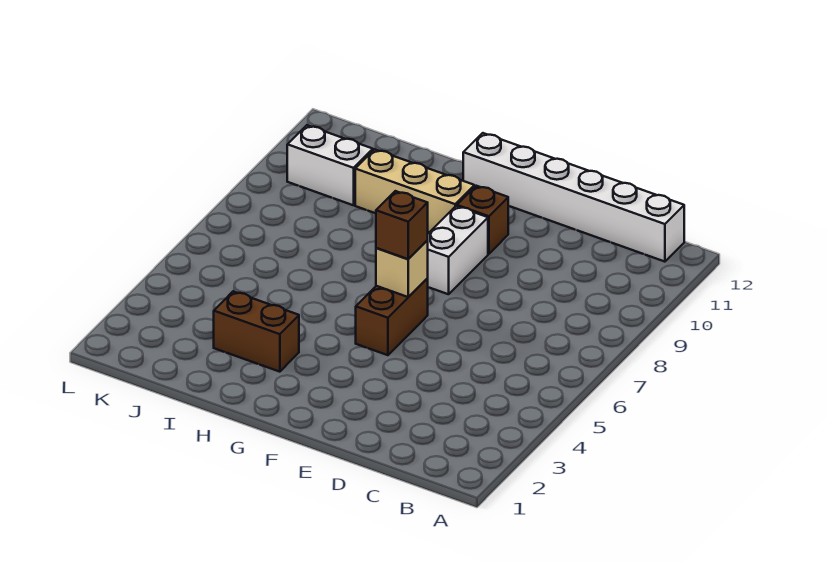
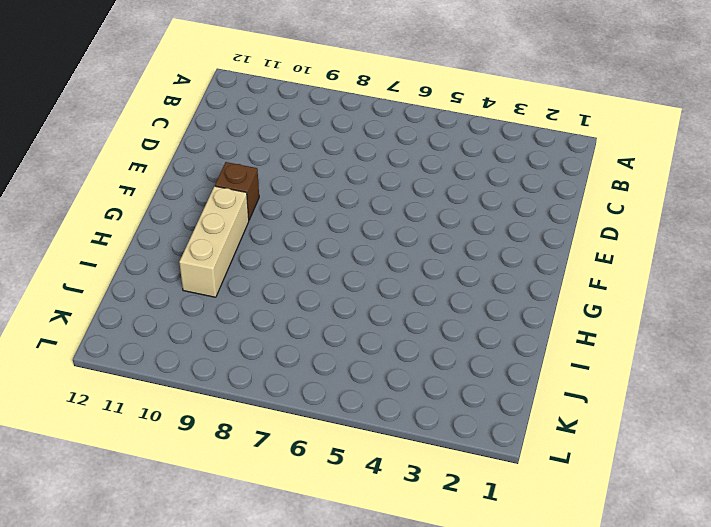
none -> white 1x6 brick [463,133,684,262]
none -> brown 1x2 brick [356,279,428,355]

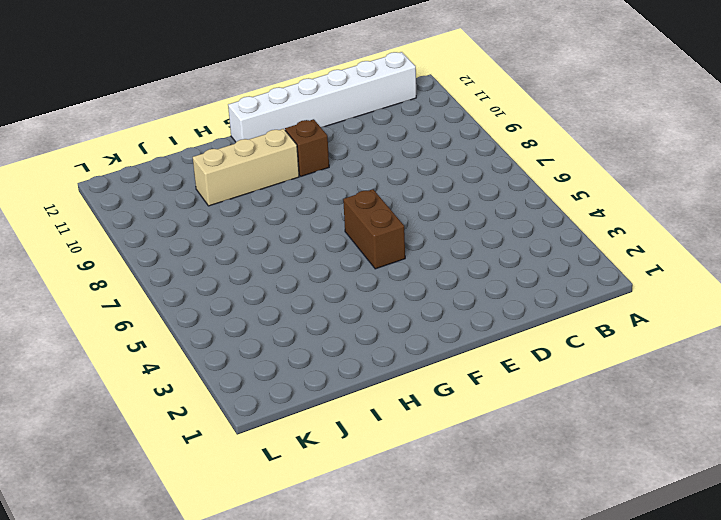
none -> white 1x2 brick [427,206,488,294]
none -> brown 1x2 brick [214,291,299,372]

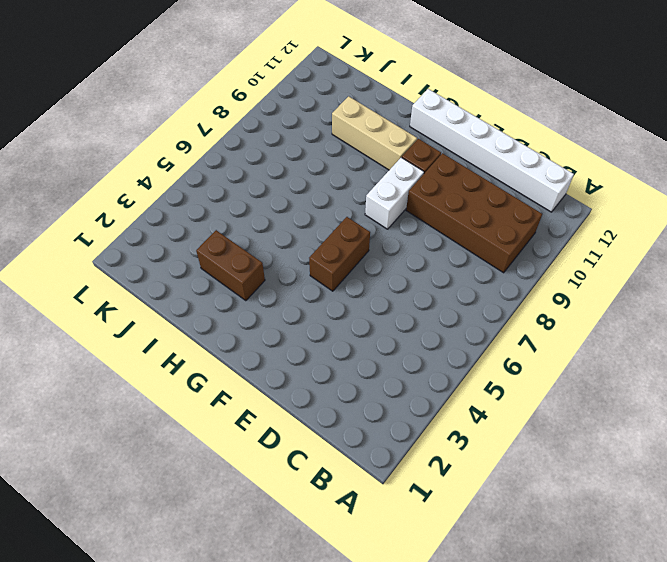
brown 2x4 brick [406,153,542,273] -> none
none -> white 1x2 brick [287,125,373,205]
none -> tan 1x1 brick [376,241,428,297]

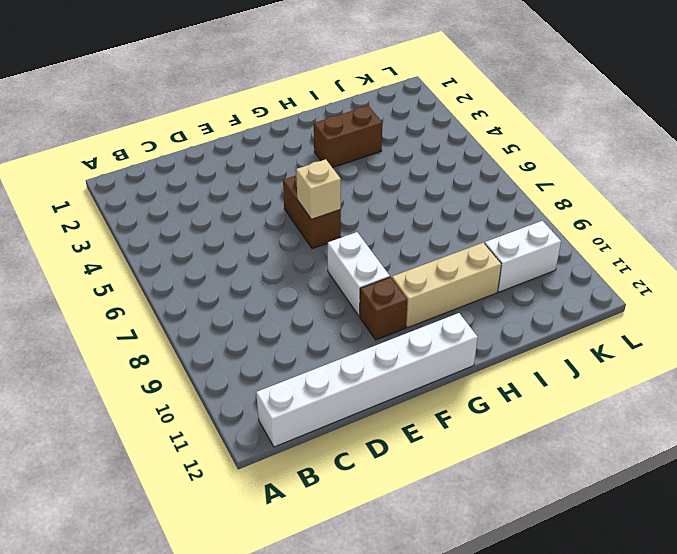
none -> brown 1x1 brick [376,191,428,259]

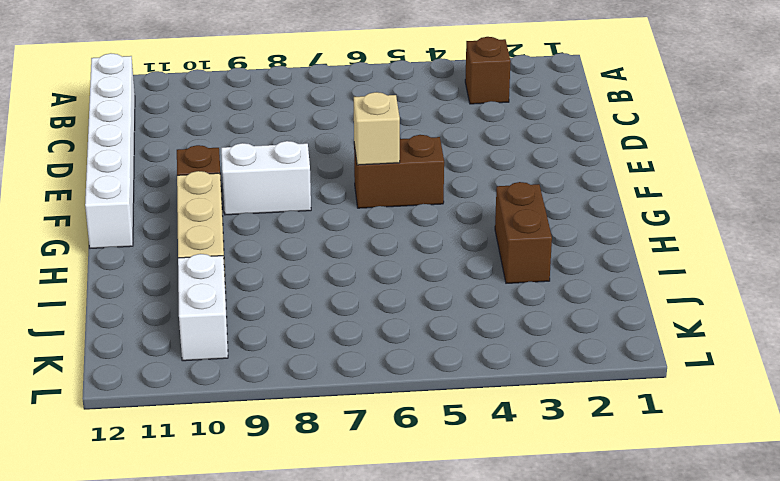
brown 1x1 brick [465,37,511,104] -> brown 1x1 brick moved to [376,191,428,259]

